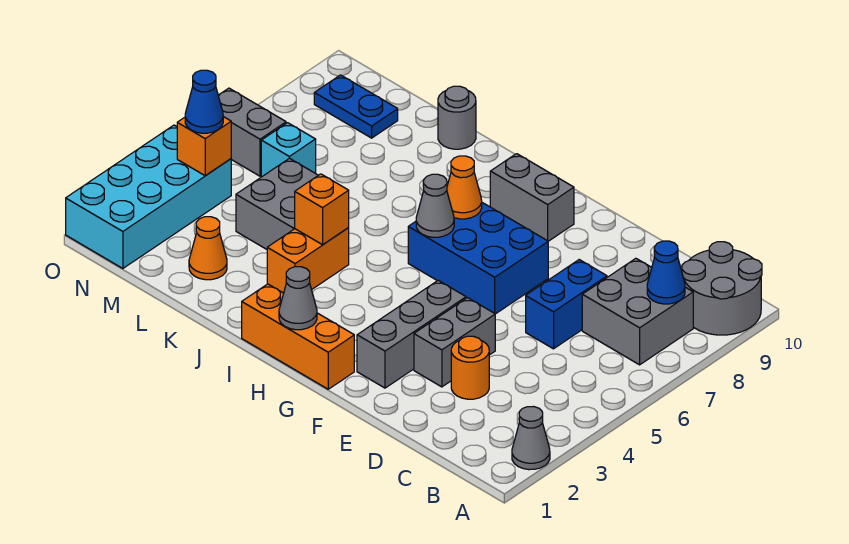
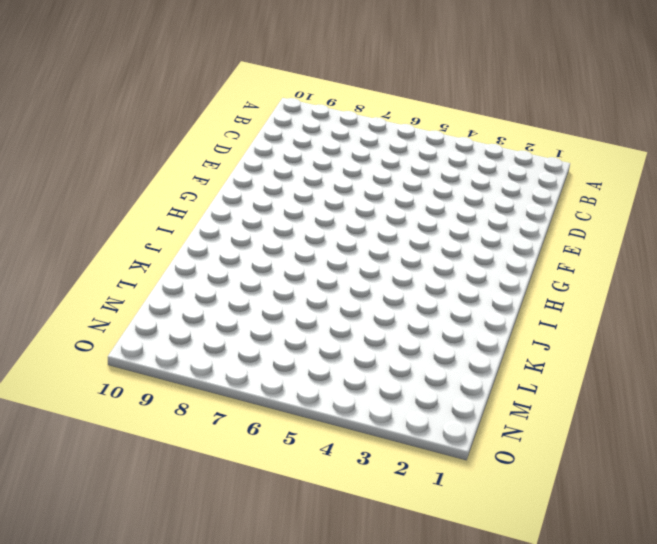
none -> grey 1x1 cone [512,406,550,470]
none -> grey 2x2 round brick [682,242,762,335]
none -> grey 2x2 brick [582,258,693,365]

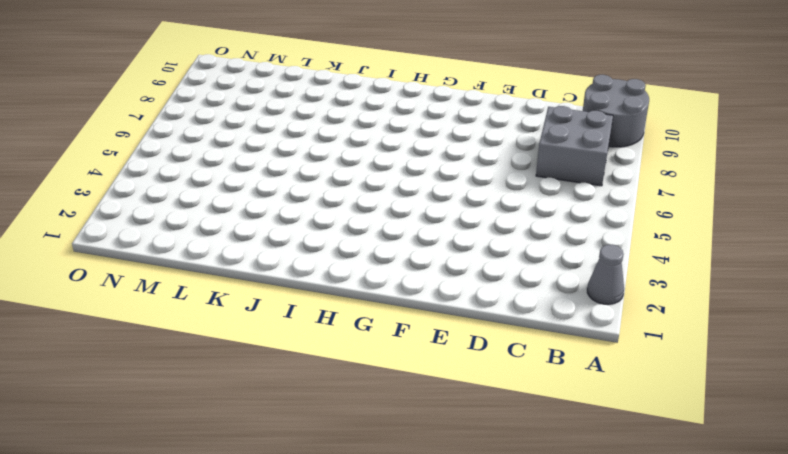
none -> orange 1x1 round brick [451,336,489,399]
none -> blue 1x2 brick [526,260,607,349]
none -> grey 1x2 brick [414,298,495,387]

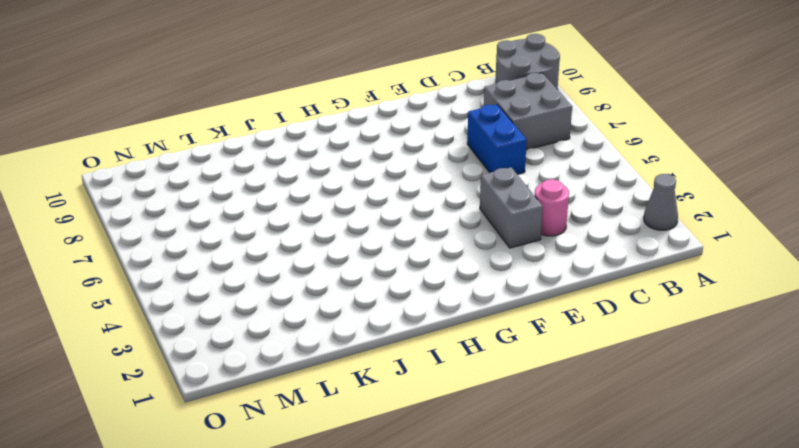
pink 1x1 round brick [534,179,569,236] -> orange 1x1 round brick [451,336,489,399]
none -> grey 1x3 brick [357,280,466,388]
none -> blue 2x3 brick [408,203,548,314]
none -> orange 1x3 brick [242,284,354,389]

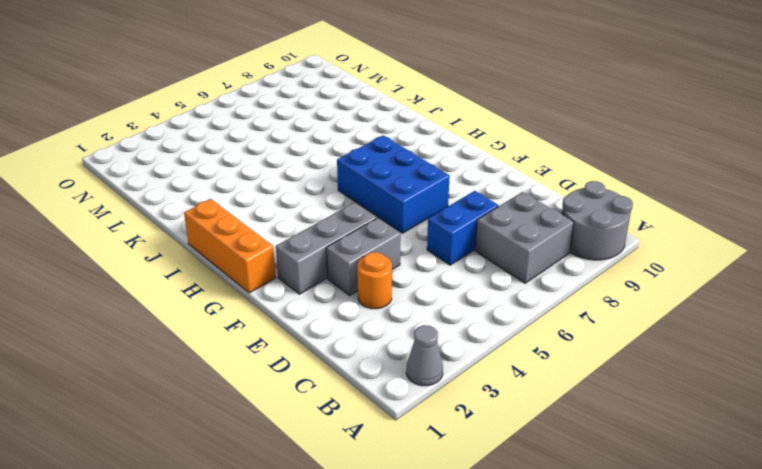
none -> grey 1x2 brick [490,154,574,241]
none -> orange 1x2 brick [267,228,349,293]
none -> grey 2x2 brick [236,158,318,249]

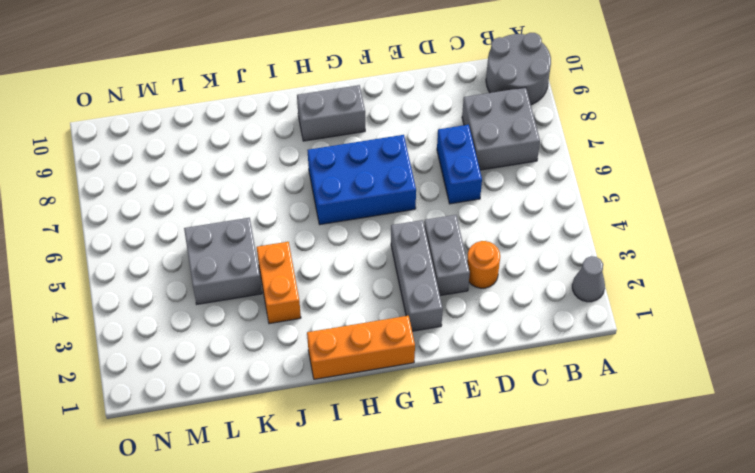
none -> grey 1x1 round brick [438,86,476,149]
none -> orange 1x1 cone [189,217,227,280]
none -> cyan 1x1 brick [261,123,316,177]

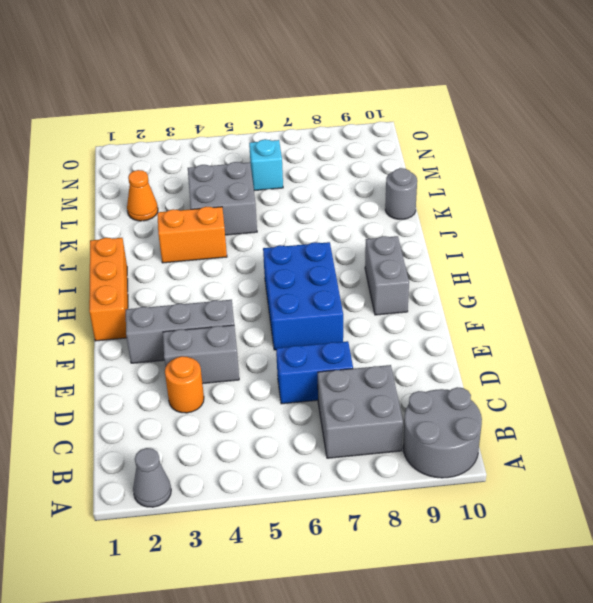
none -> blue 1x2 plate [314,75,398,138]
none -> cyan 2x4 brick [66,125,231,268]
none -> grey 1x2 brick [218,88,286,176]

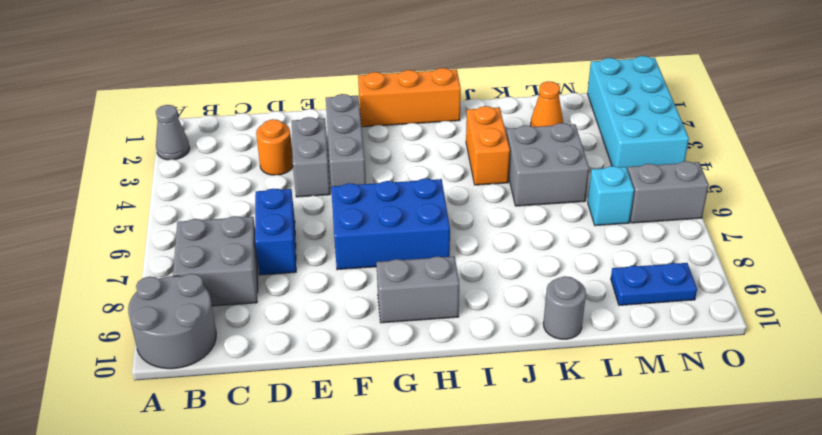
none -> blue 1x1 cone [647,241,685,304]
none -> grey 1x1 cone [279,267,317,330]
none -> grey 1x1 cone [416,174,454,237]

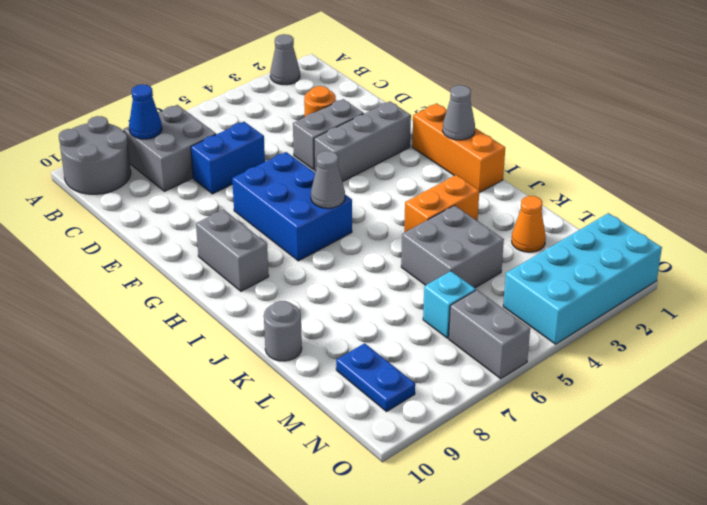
none -> orange 1x1 cone [447,156,482,219]
none -> orange 1x1 brick [295,174,349,245]
none -> orange 1x1 brick [177,117,231,176]

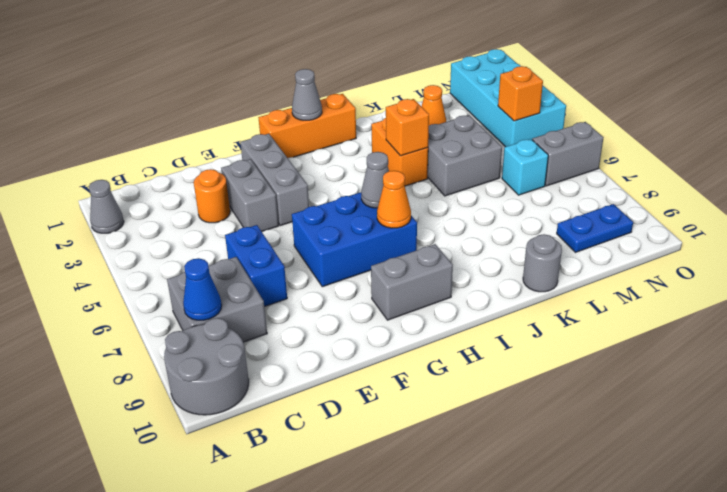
none -> blue 1x1 cone [185,70,223,133]

